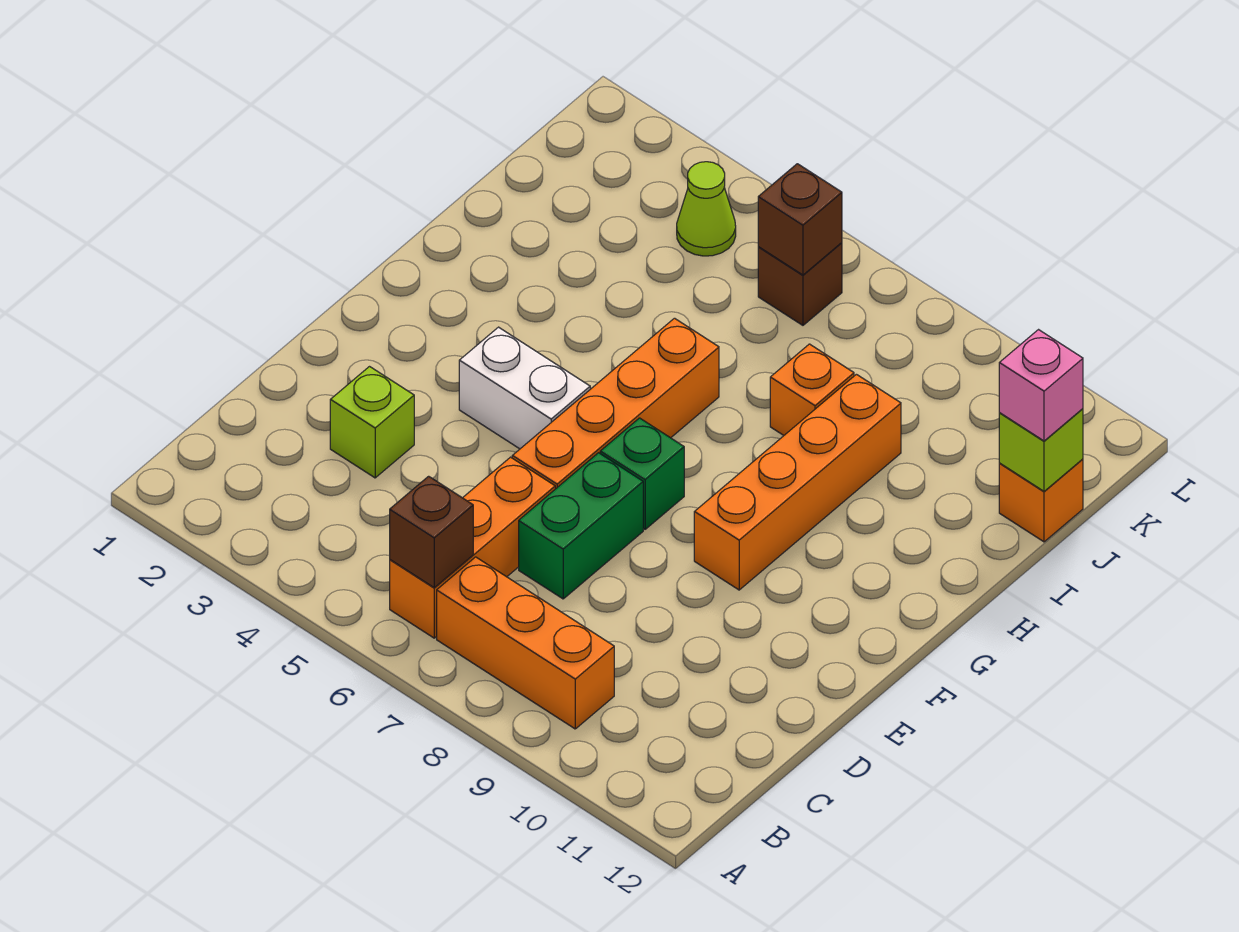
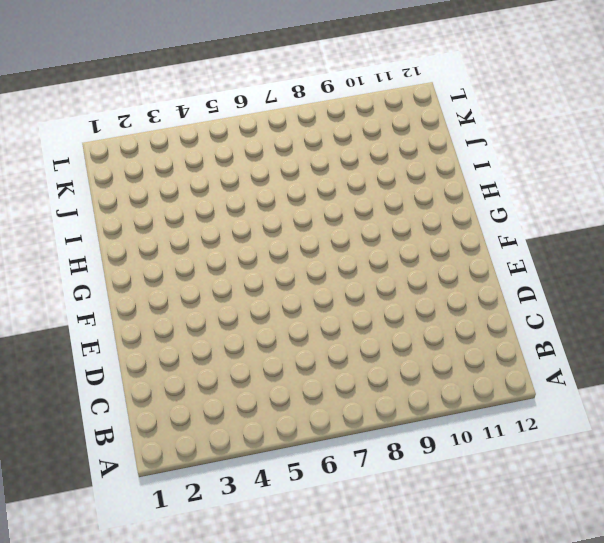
none -> orange 1x3 brick [390,457,555,638]
none -> orange 1x3 brick [437,557,614,729]
none -> lime 1x1 brick [330,367,414,478]

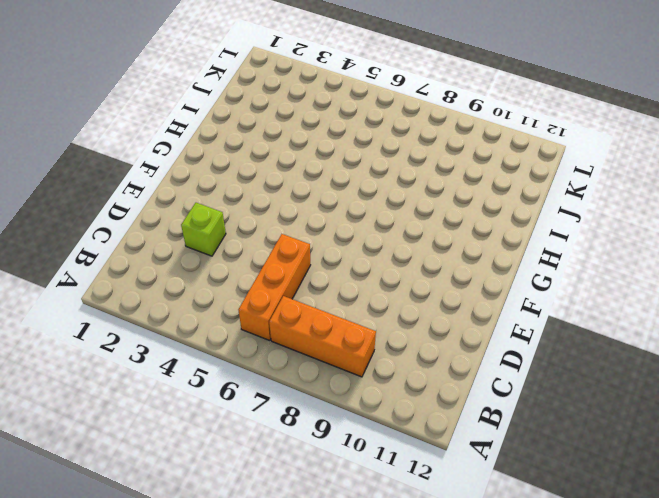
none -> green 1x2 brick [519,453,643,599]
none -> orange 1x4 brick [512,318,719,489]
none -> white 1x2 brick [459,327,590,449]

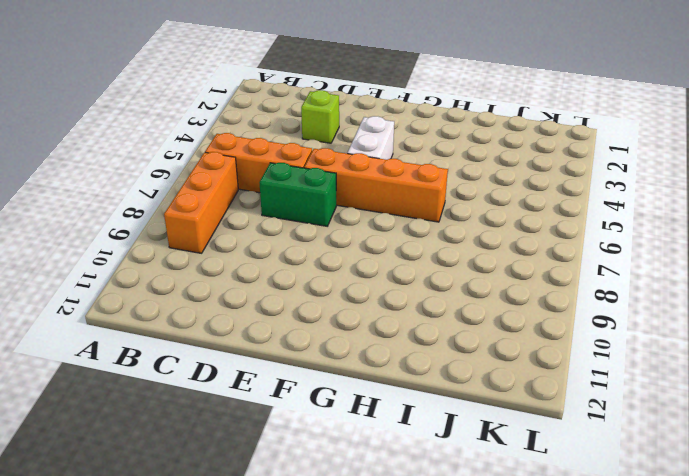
none -> green 1x1 brick [600,418,684,529]
none -> orange 1x4 brick [694,374,901,590]
none -> orange 1x1 brick [770,344,854,435]

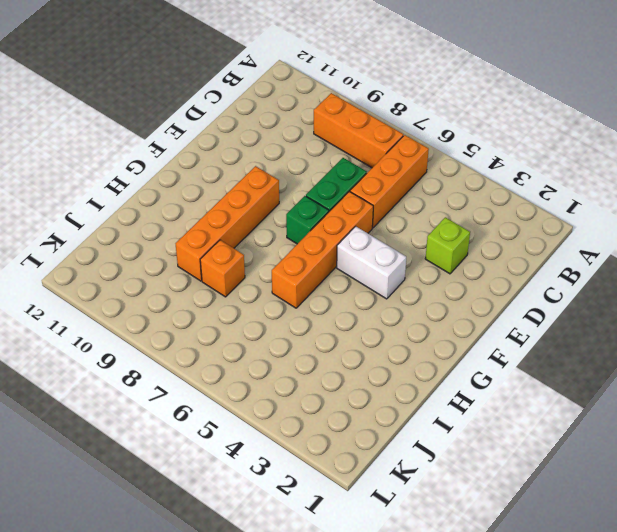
none -> orange 1x1 brick [999,459,1083,542]
none -> lime 1x1 cone [677,162,736,256]
none -> brown 1x1 brick [758,243,842,325]

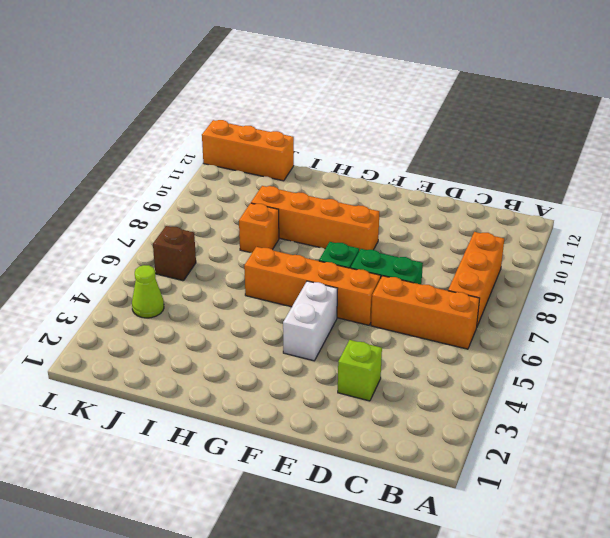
orange 1x3 brick [202,120,294,181] -> orange 1x1 brick [999,459,1083,542]
none -> brown 1x1 brick [390,476,473,588]
none -> lime 1x1 brick [999,409,1083,491]
none -> brown 1x1 brick [758,164,842,275]

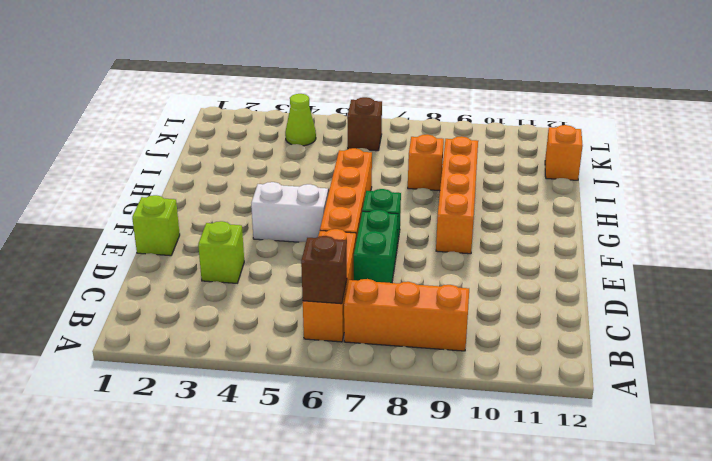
lime 1x1 brick [132,195,180,256] -> lime 1x1 brick moved to [999,409,1083,491]
none -> brown 1x1 brick [758,164,842,275]
none -> pink 1x1 brick [999,330,1083,441]

